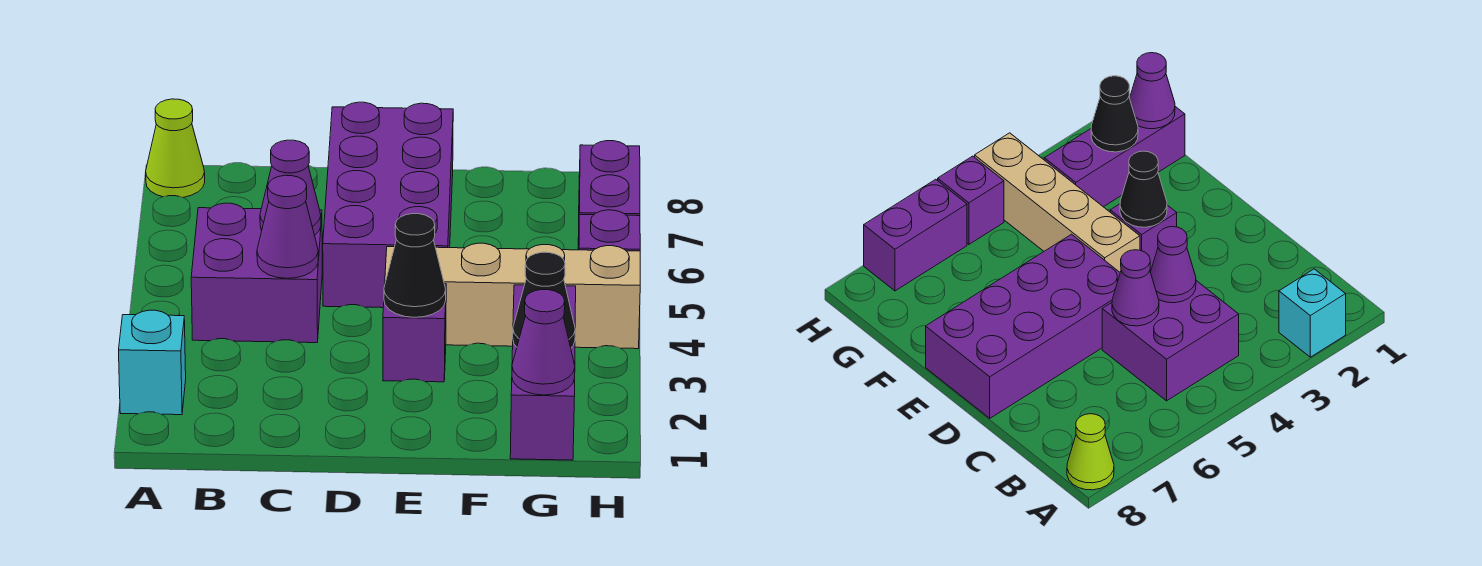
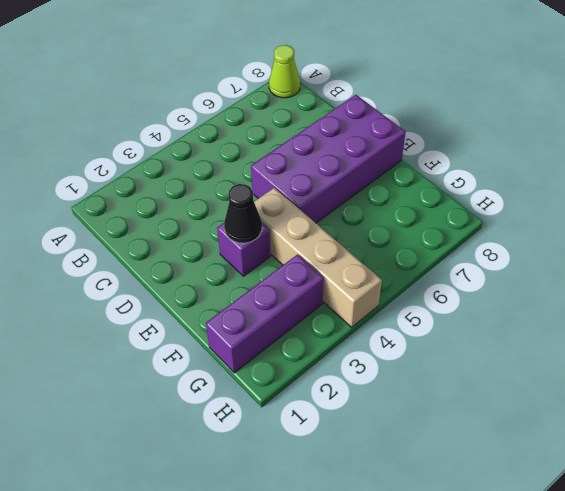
none -> cyan 1x1 brick [119,310,186,415]
none -> purple 2x2 brick [191,203,322,343]
none -> purple 1x1 brick [579,210,640,251]

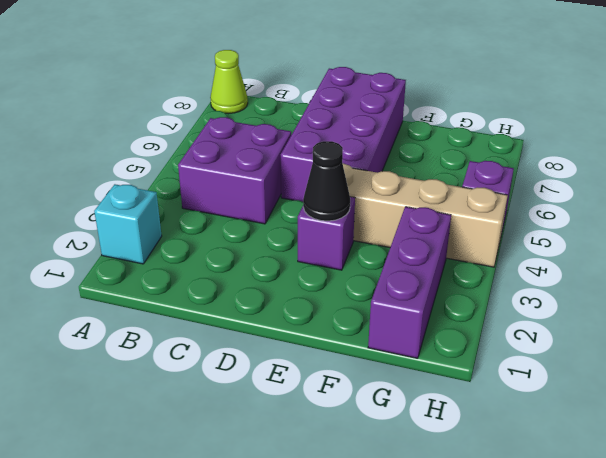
none -> purple 1x2 brick [578,141,640,250]
none -> purple 1x1 cone [257,175,318,278]
none -> purple 1x1 cone [260,140,321,235]

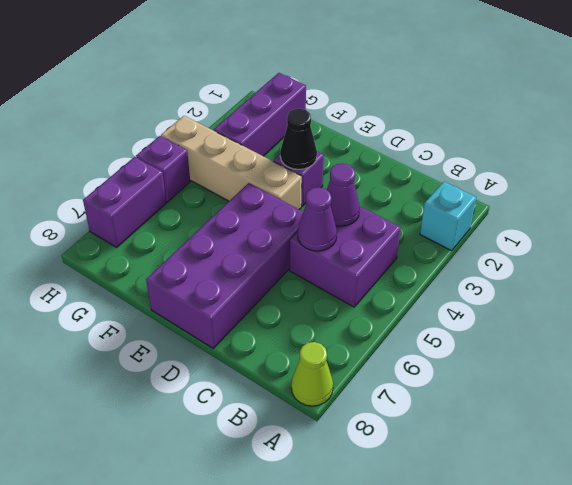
none -> purple 1x1 cone [512,290,575,395]
none -> black 1x1 cone [513,252,575,348]

